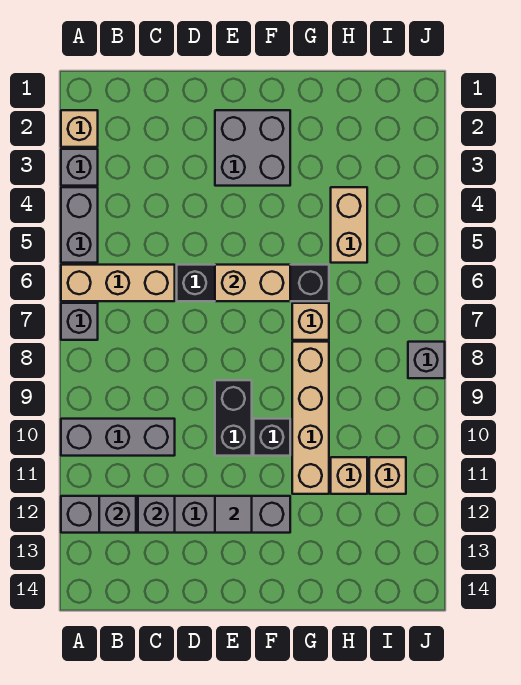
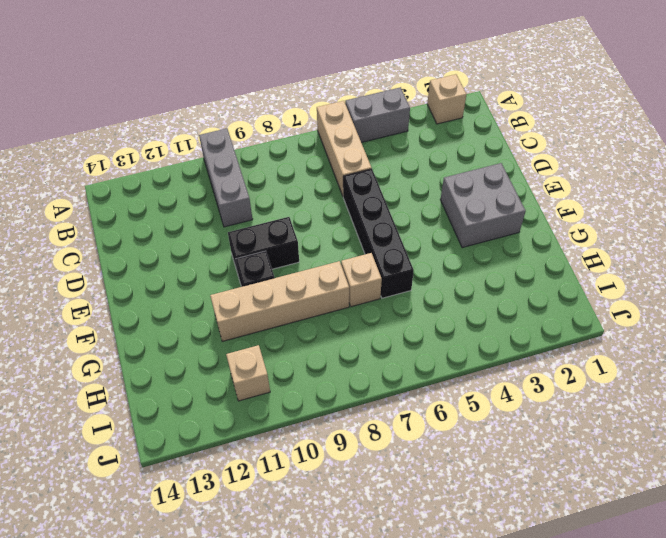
none -> grey 1x1 brick [61,149,98,186]
none -> grey 1x1 brick [61,303,98,340]
none -> grey 1x6 brick [61,496,290,533]

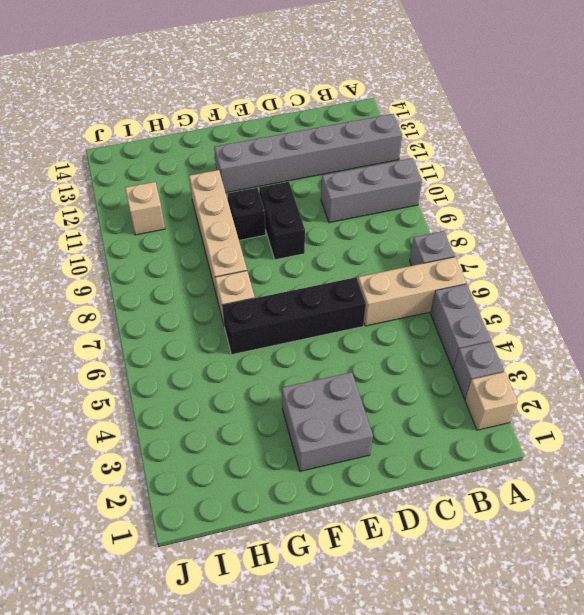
none -> tan 1x2 brick [331,187,367,263]
none -> tan 1x1 brick [331,457,367,494]
none -> grey 1x1 brick [408,342,445,378]

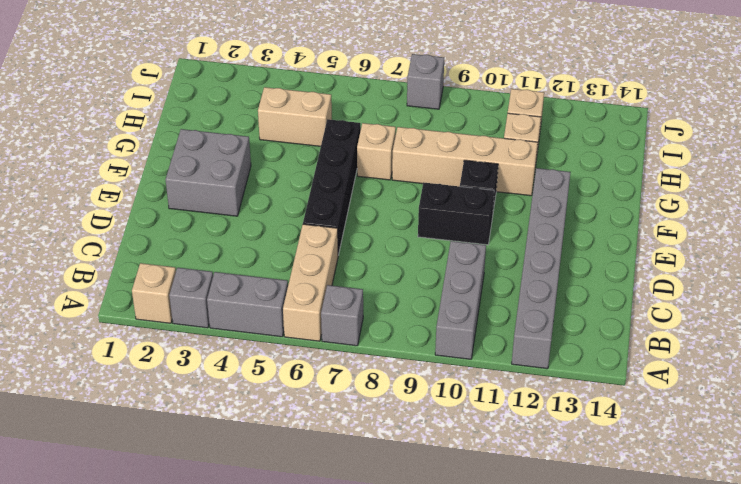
none -> grey 1x1 brick [99,496,136,533]
none -> grey 1x1 brick [138,496,175,533]
none -> tan 1x2 brick [215,265,290,301]

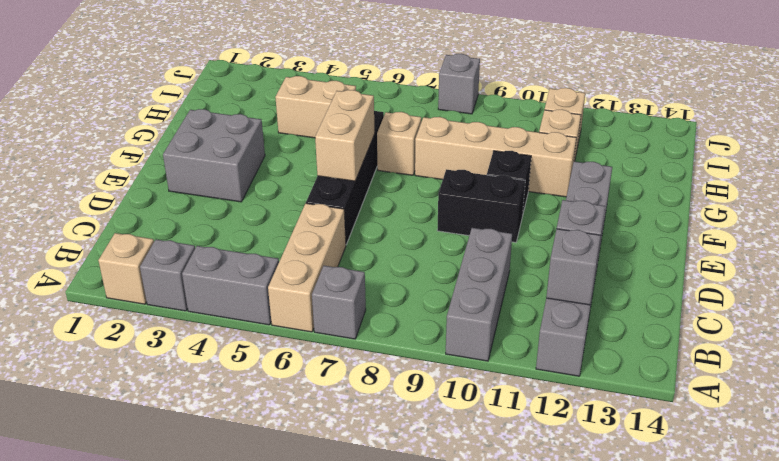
none -> grey 1x1 tile [215,496,252,533]

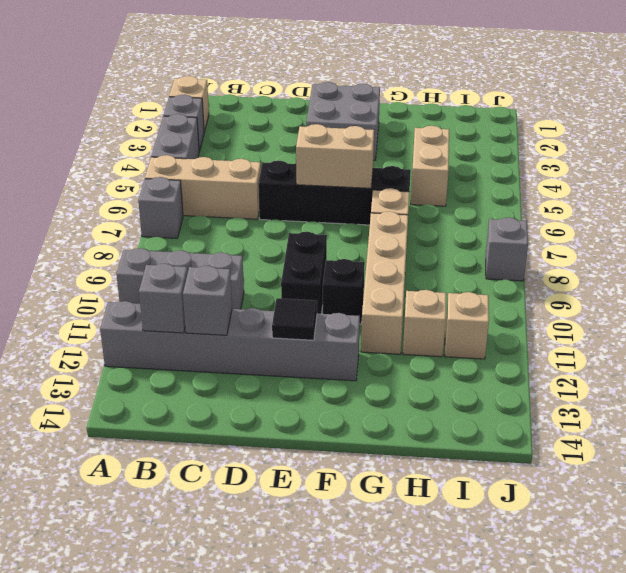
black 1x1 tile [272,298,317,340] -> grey 1x1 tile [215,496,252,533]

